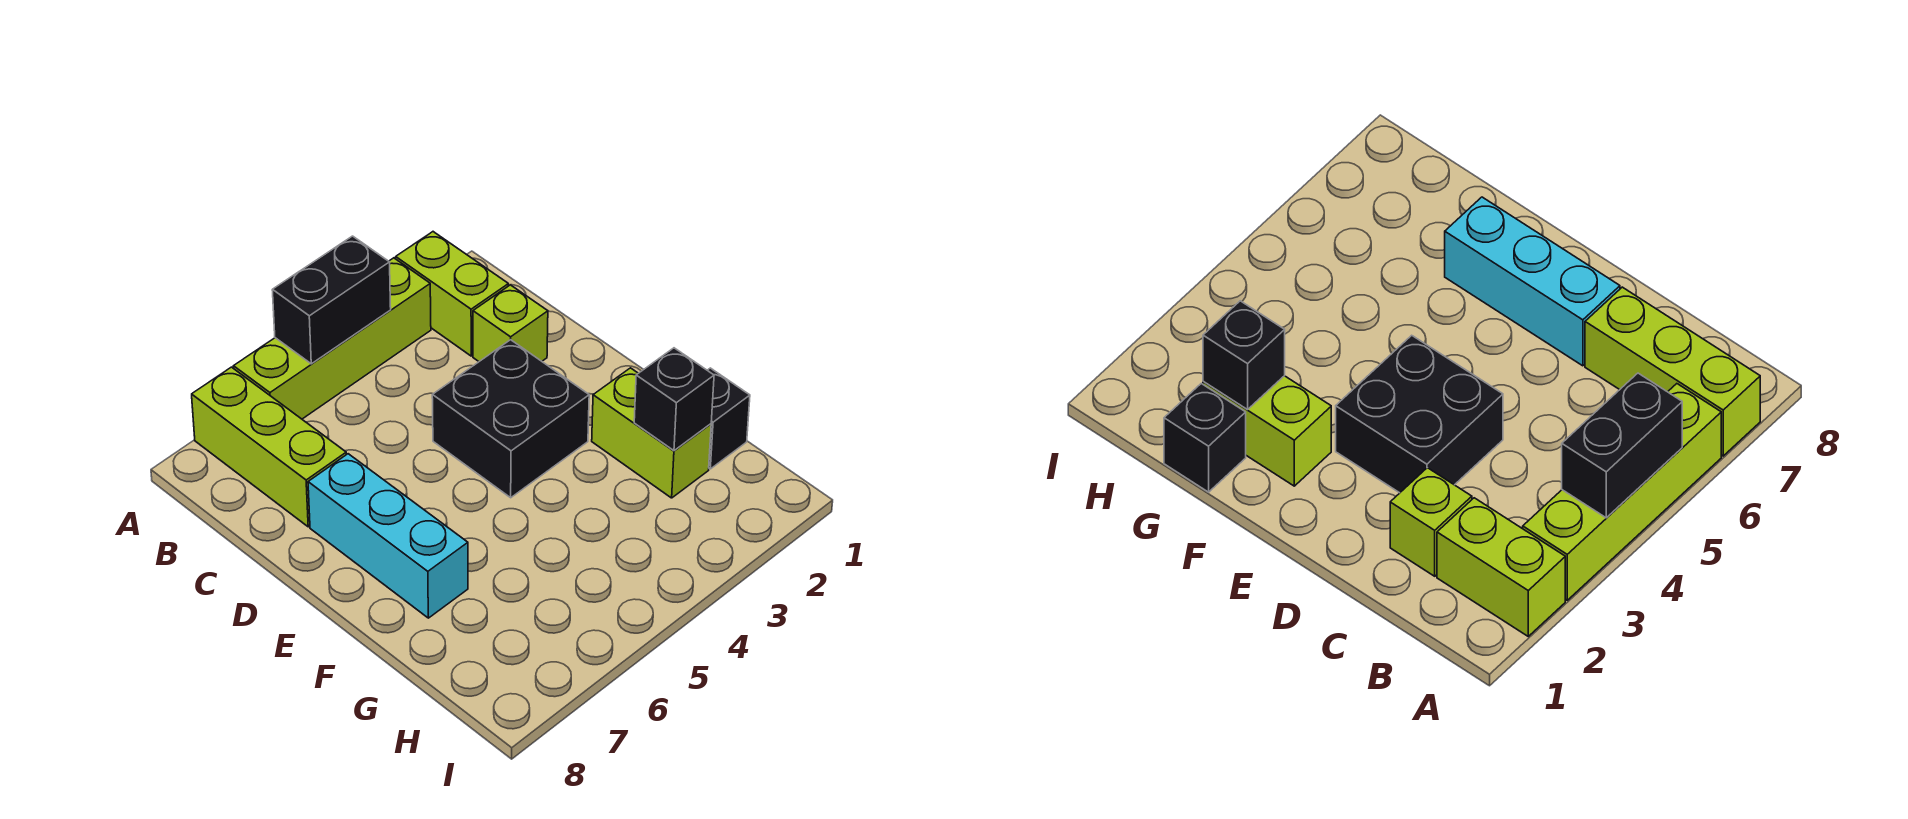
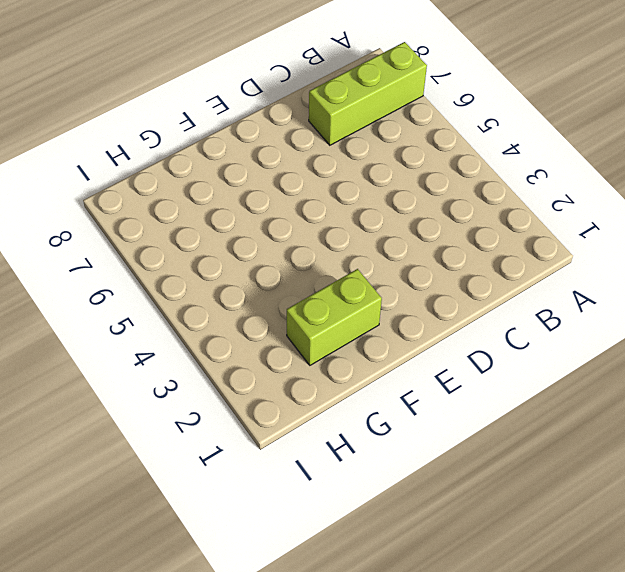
none -> lime 1x2 brick [396,232,508,356]
none -> lime 1x4 brick [234,258,431,419]

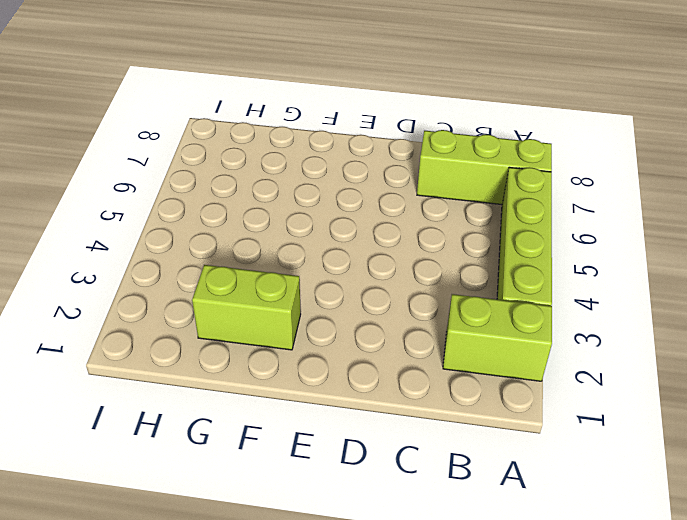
none -> lime 1x1 brick [473,285,548,361]
none -> black 2x2 brick [432,340,589,498]

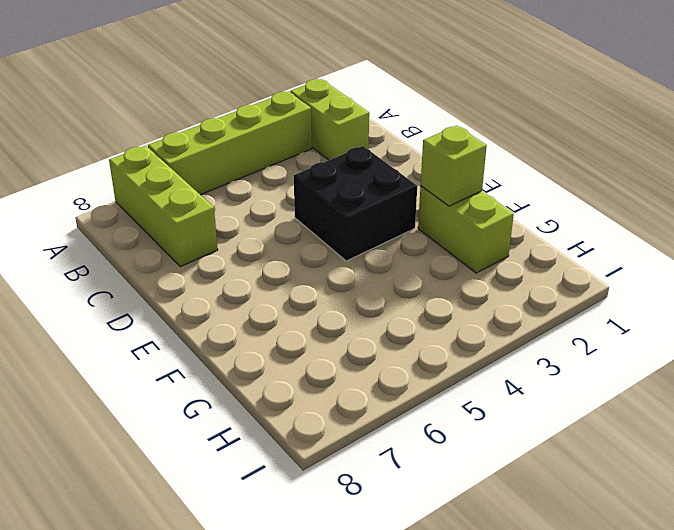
lime 1x1 brick [421,126,487,206] -> lime 1x1 brick moved to [473,285,548,361]
none -> cyan 1x3 brick [308,454,468,618]
none -> black 1x1 brick [707,368,750,469]

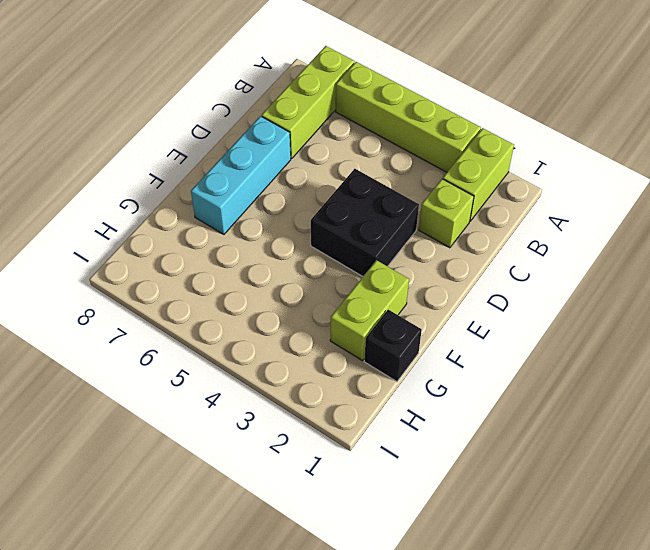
none -> black 1x2 brick [272,236,391,364]
none -> black 1x1 brick [634,348,714,451]

